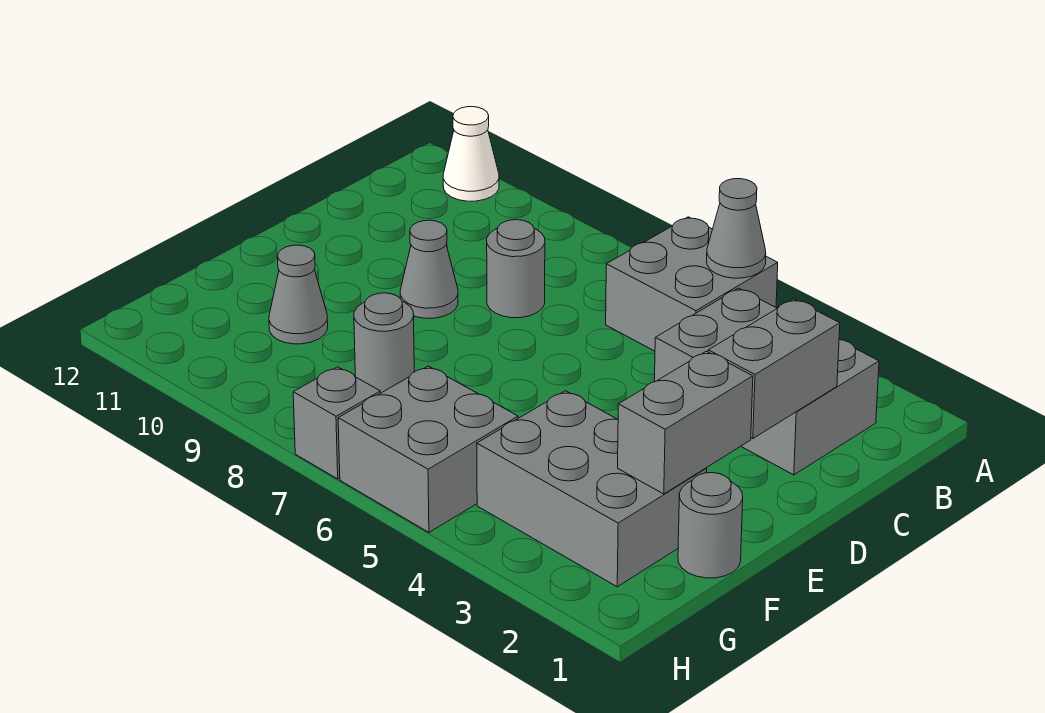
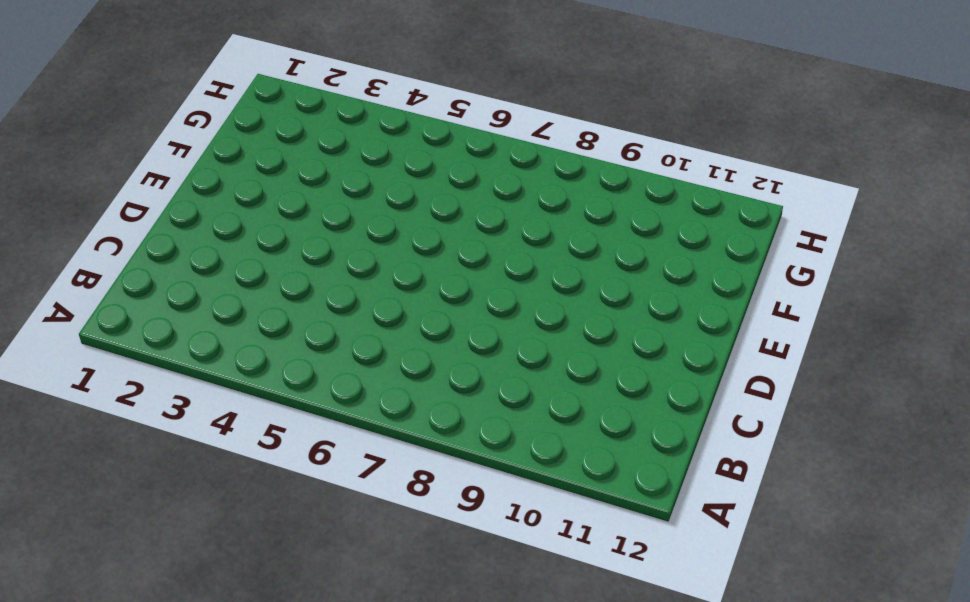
none -> grey 2x2 brick [606,217,778,351]
none -> white 1x1 cone [443,107,499,201]
none -> grey 2x3 brick [655,288,879,475]

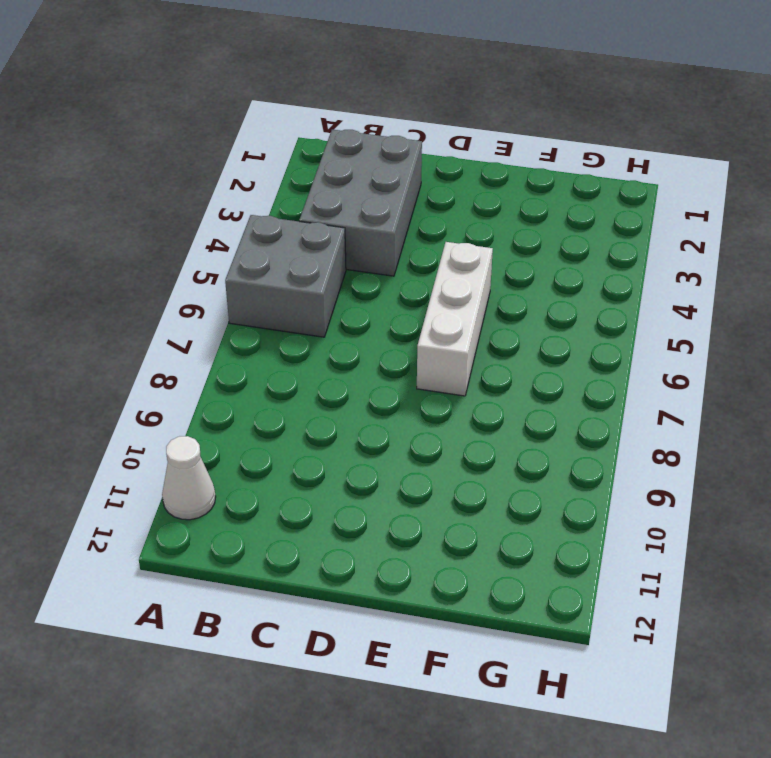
white 1x3 brick [417,242,493,396] -> none
none -> grey 1x1 round brick [487,220,545,318]
none -> grey 1x1 cone [400,220,458,318]
none -> grey 1x1 round brick [678,473,743,578]

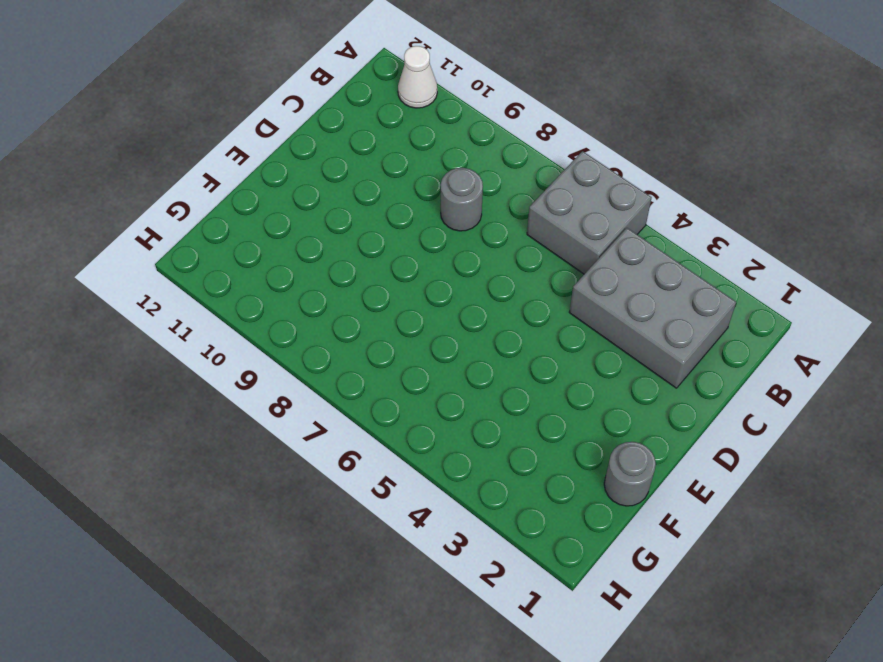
none -> grey 1x1 cone [400,220,458,318]
none -> grey 2x3 brick [477,391,707,587]
none -> grey 1x1 round brick [354,293,414,393]

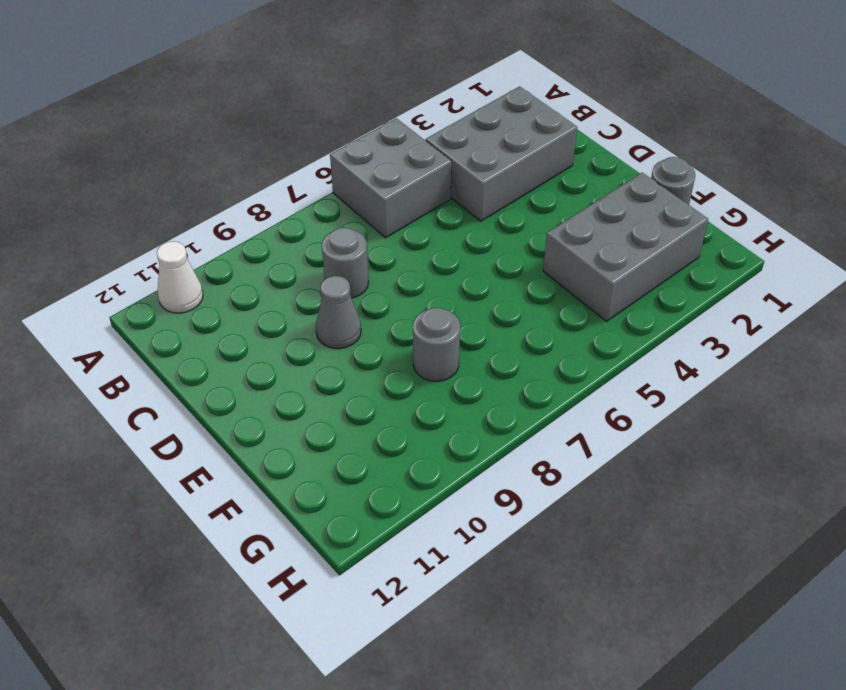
none -> grey 1x1 cone [269,245,328,344]
none -> grey 2x2 brick [338,366,518,532]
none -> grey 1x1 brick [293,367,380,479]

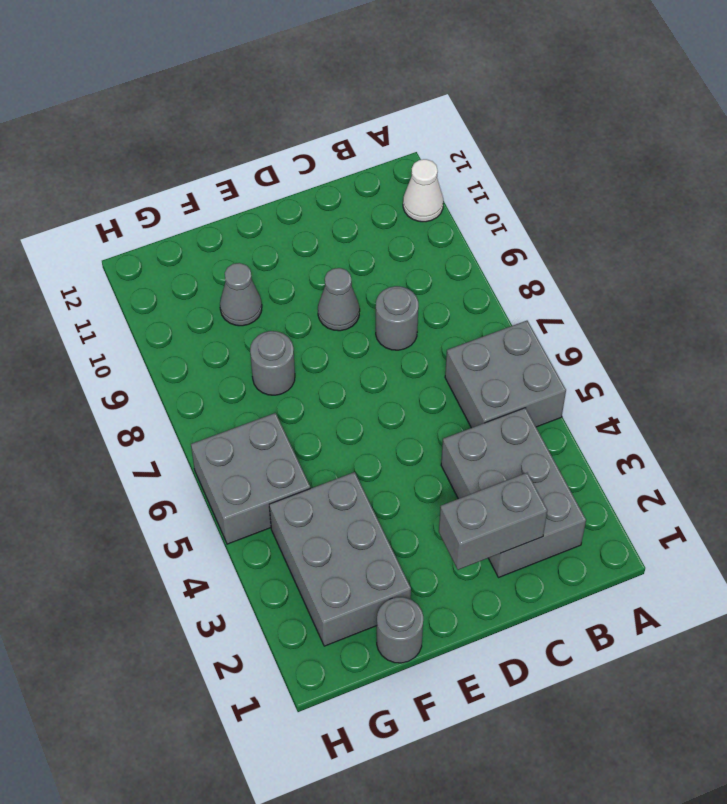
none -> grey 1x1 brick [293,367,380,479]
none -> grey 1x1 cone [707,179,766,278]
none -> grey 1x2 brick [618,351,753,494]

